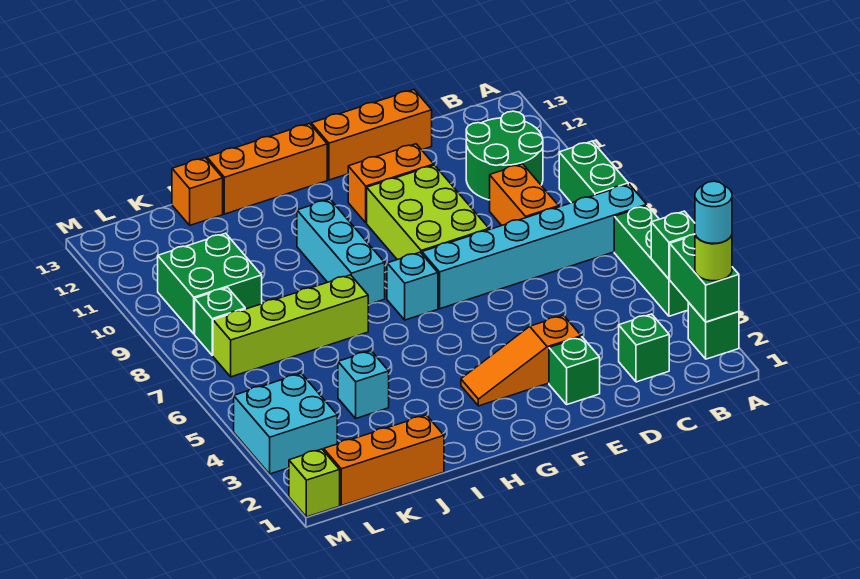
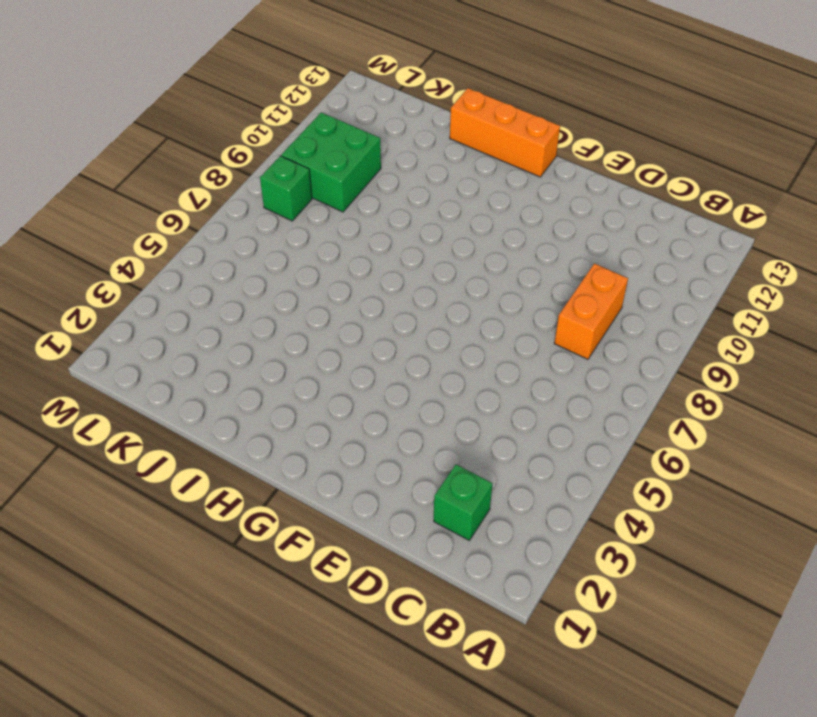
none -> green 1x1 brick [688,302,739,359]
none -> green 1x3 brick [614,206,688,316]
none -> cyan 1x6 brick [422,184,647,309]

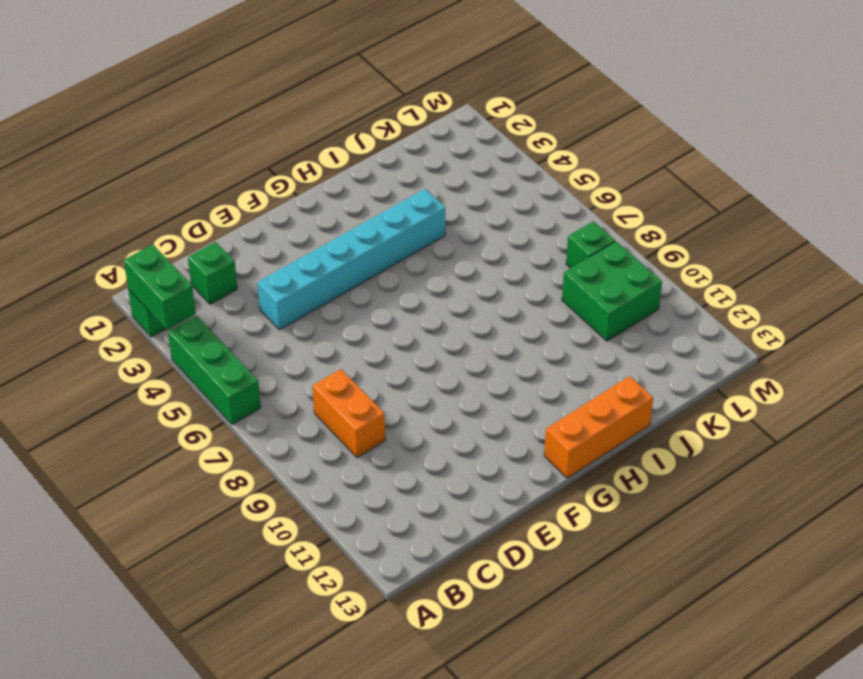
cyan 1x6 brick [258,189,445,330] -> cyan 1x6 brick moved to [422,184,647,309]
none -> green 1x2 brick [559,141,628,203]
none -> green 2x2 round brick [466,111,543,200]
none -> orange 1x3 brick [311,90,432,180]

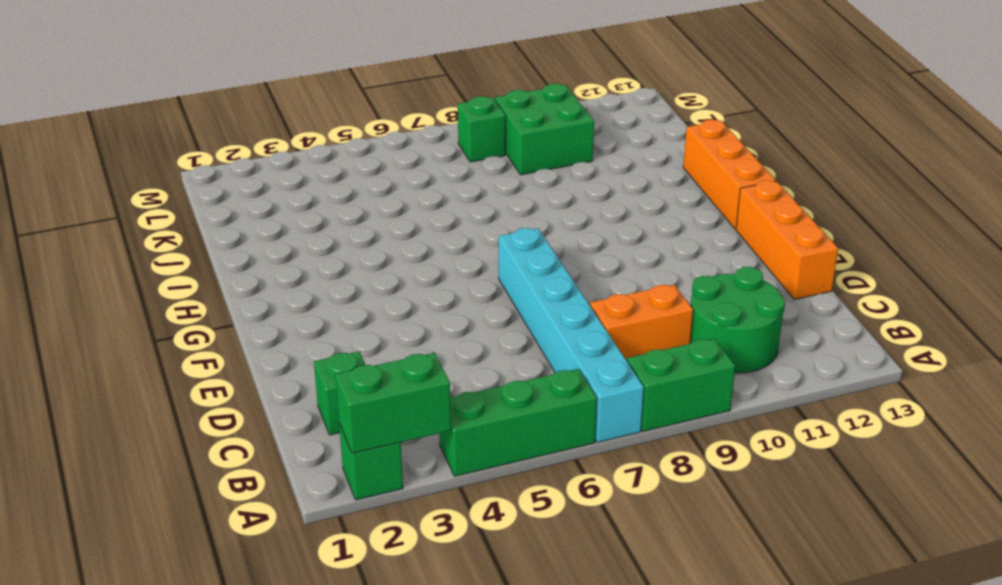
none -> green 1x1 brick [549,337,600,404]
none -> orange 1x3 slope [461,315,581,406]
none -> lime 2x3 brick [367,165,489,260]

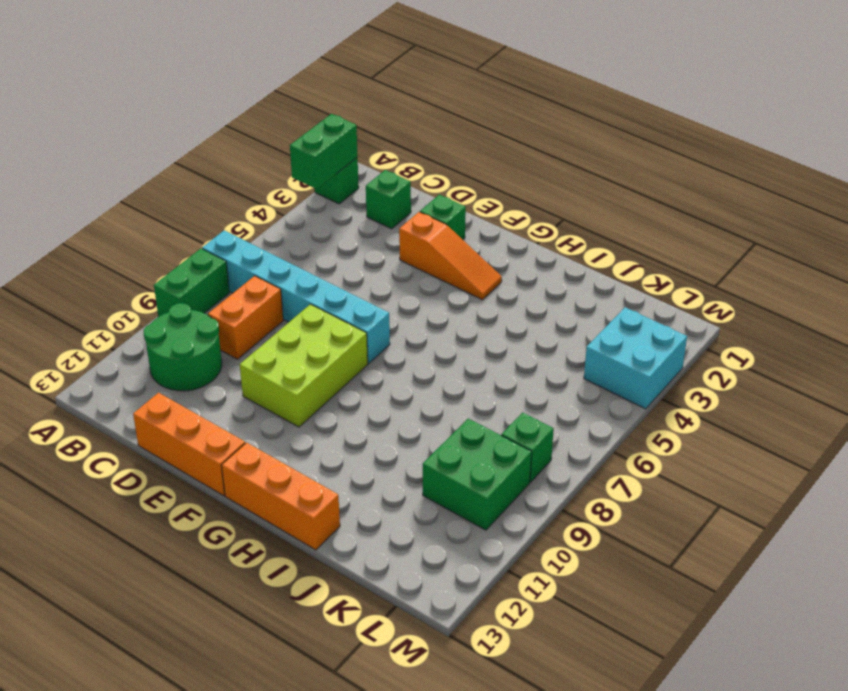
none -> green 1x3 brick [614,206,688,316]
none -> orange 1x2 brick [348,144,434,223]
none -> cyan 1x1 brick [387,252,438,320]

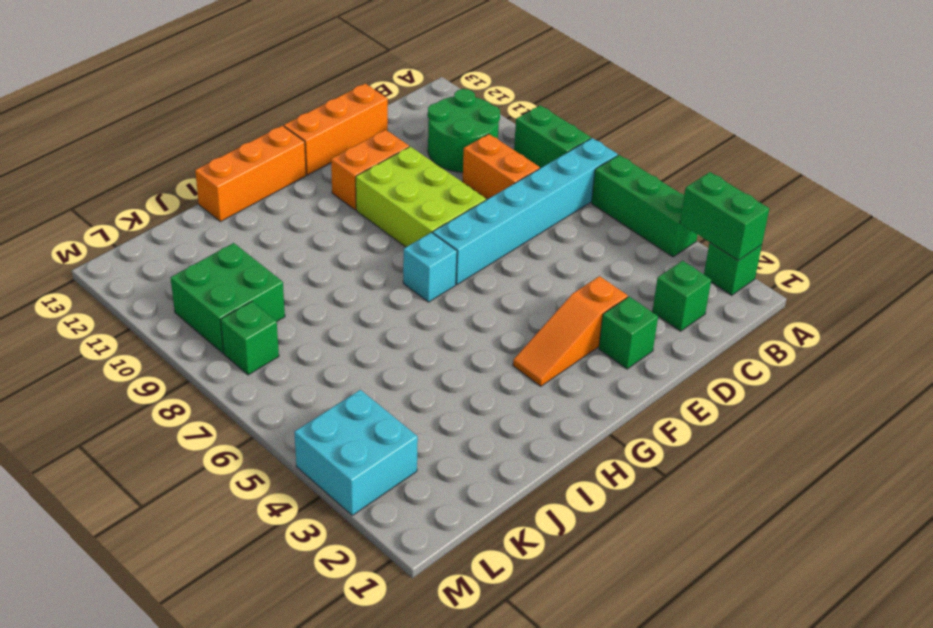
none -> cyan 1x3 brick [297,199,385,305]
none -> lime 1x4 brick [213,275,368,377]
none -> orange 1x3 brick [324,415,444,506]

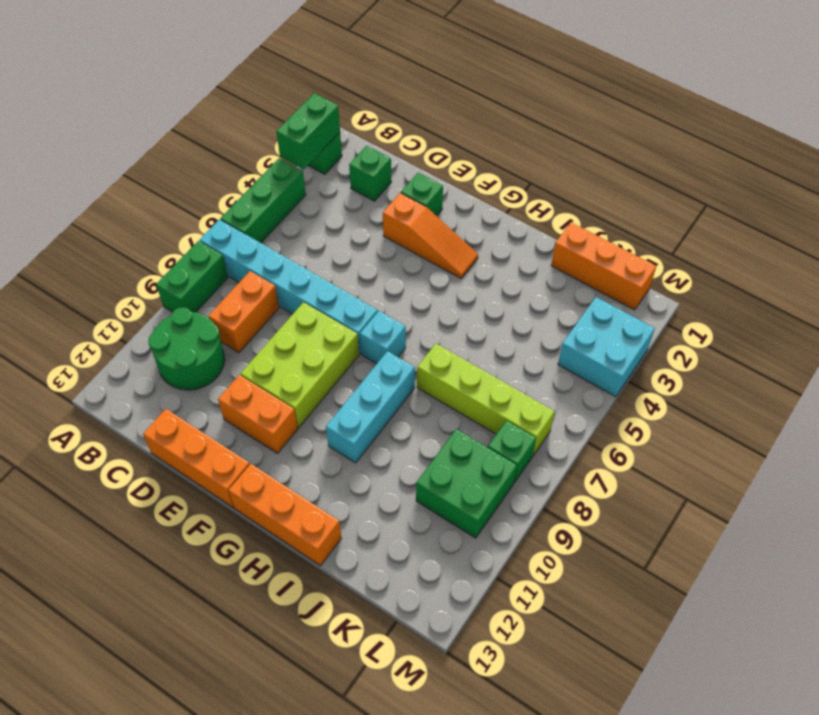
none -> cyan 1x1 brick [338,351,389,418]
none -> orange 1x1 brick [172,158,223,225]
none -> lime 1x1 brick [289,449,340,517]

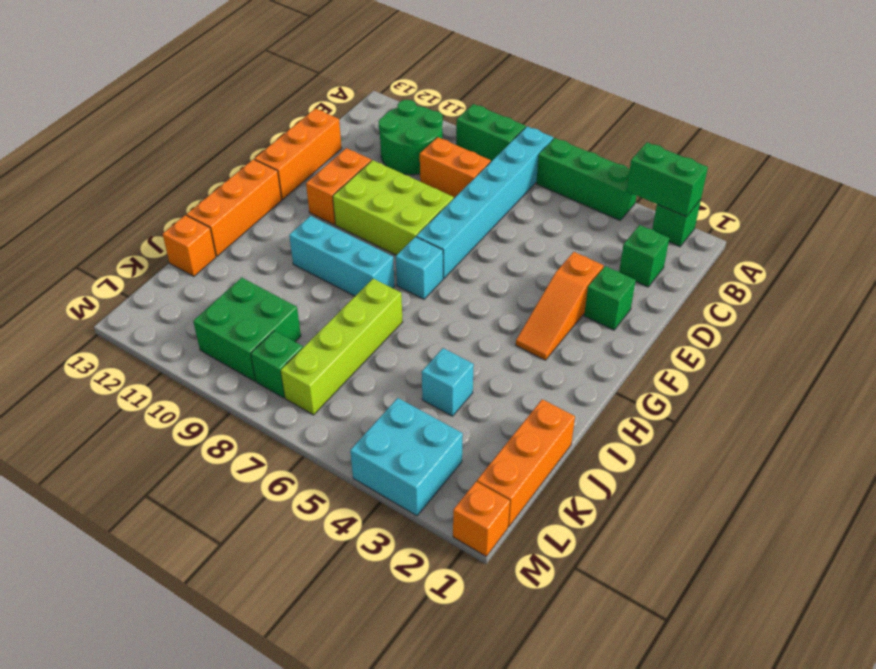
orange 1x1 brick [453,482,510,556] -> lime 1x1 brick [289,449,340,517]
none -> green 1x1 brick [651,211,695,279]
none -> lime 1x1 round brick [695,235,732,281]
none -> cyan 1x1 round brick [695,181,732,243]

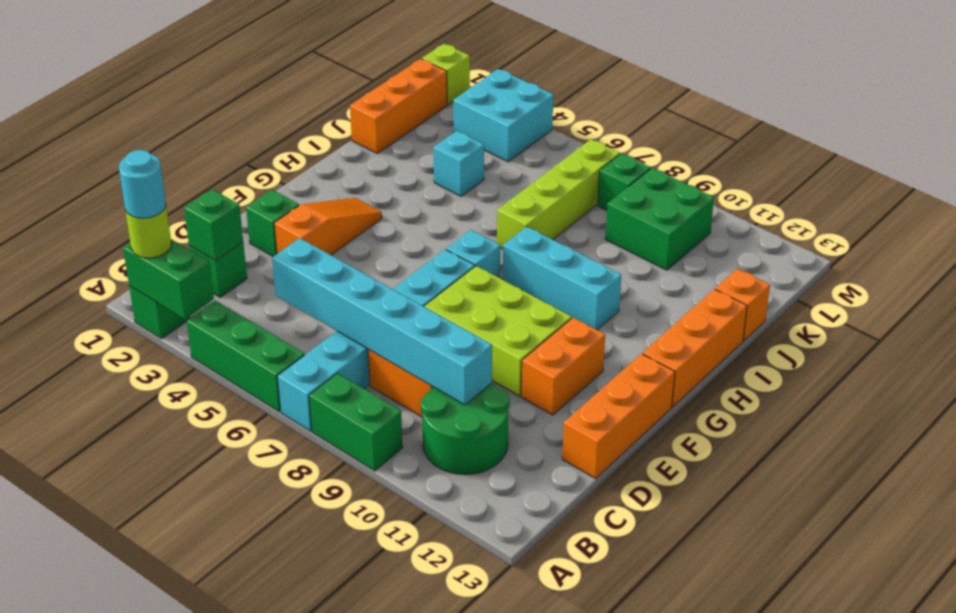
green 1x1 brick [184,189,243,261] -> green 1x1 brick moved to [651,211,695,279]
cyan 1x6 brick [272,238,492,405] -> none

